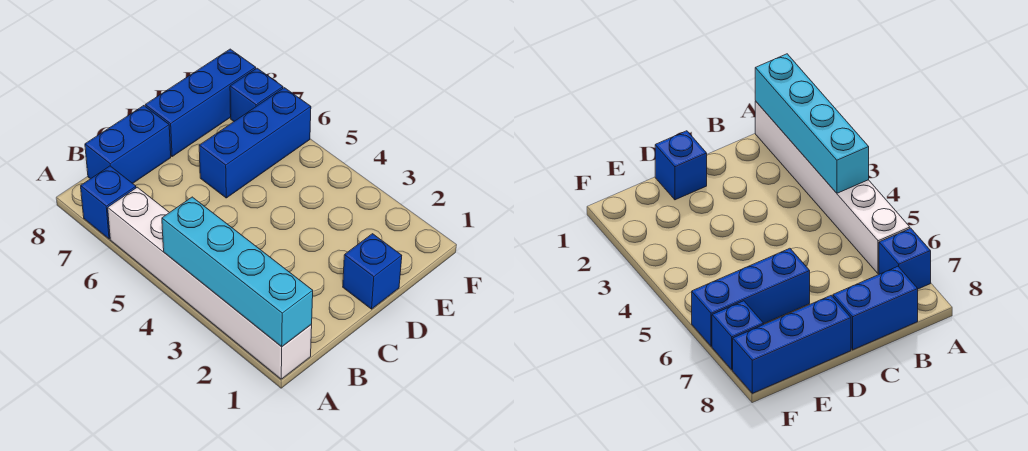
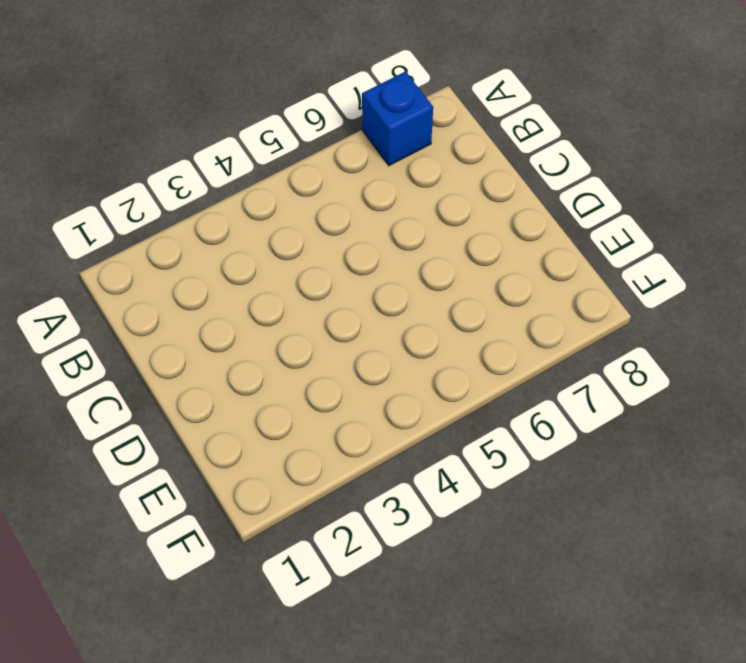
none -> white 1x6 brick [108,187,312,379]
none -> blue 1x2 brick [85,106,171,183]

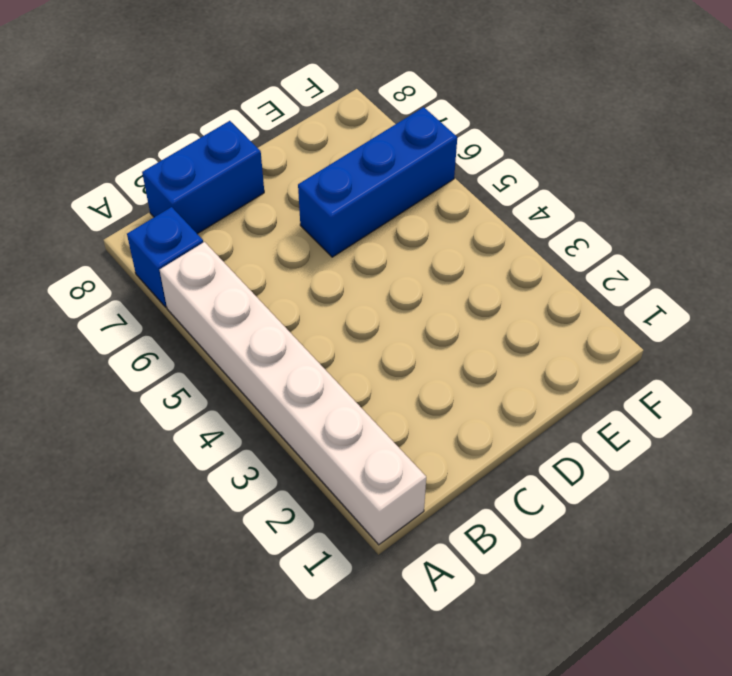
none -> blue 1x1 brick [343,234,402,309]
none -> blue 1x3 brick [145,49,256,156]

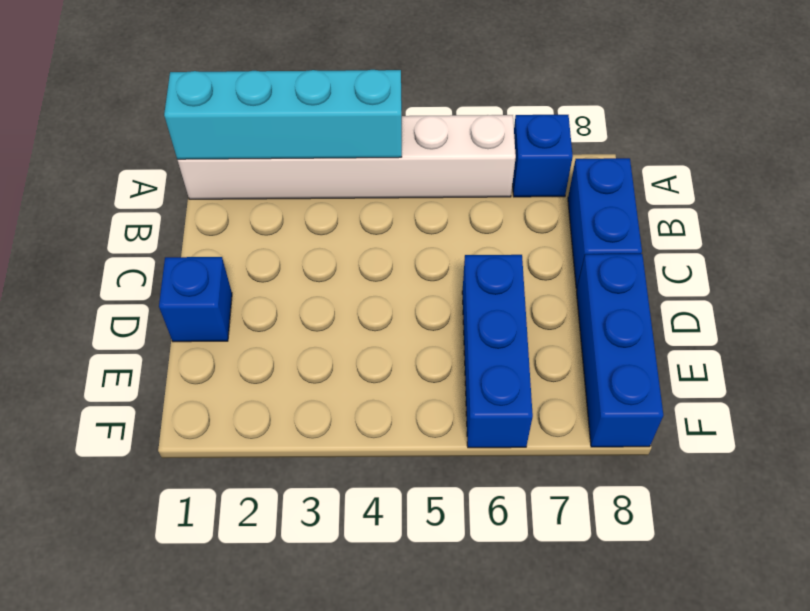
none -> blue 1x1 brick [230,68,283,121]

